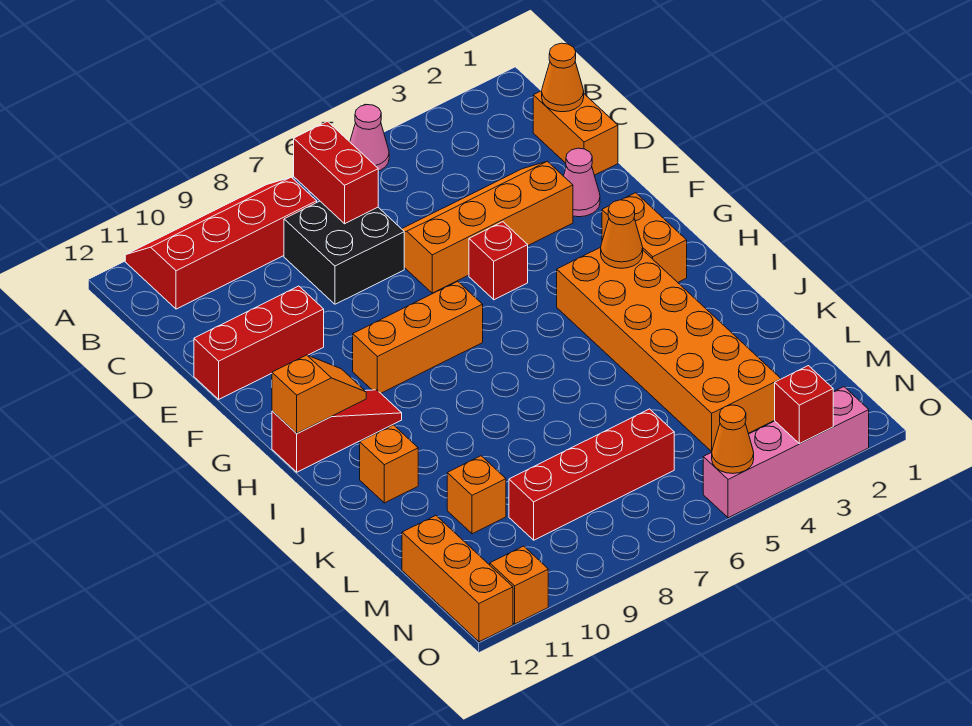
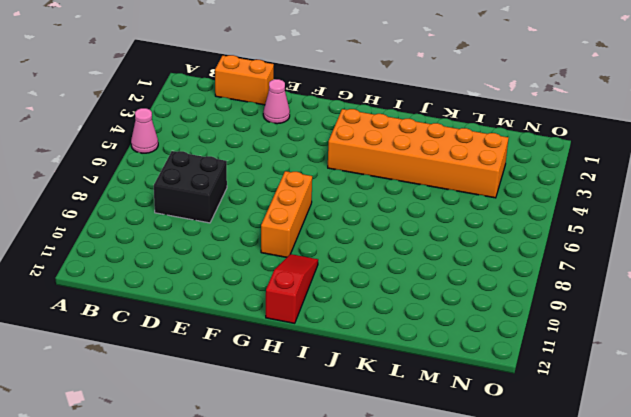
none -> red 2x4 slope [125,177,317,309]
none -> orange 2x4 slope [402,161,573,293]
none -> red 1x3 brick [194,286,324,399]

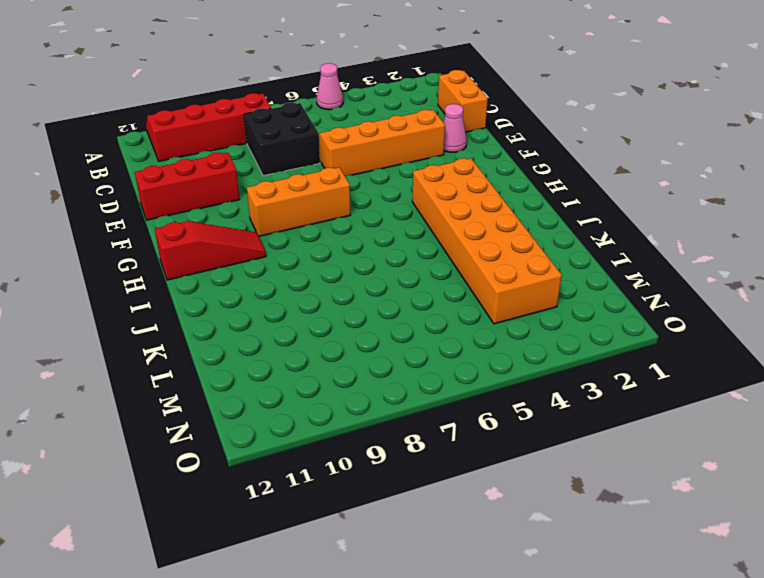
none -> red 1x1 brick [469,222,528,300]
none -> orange 1x2 brick [602,193,687,282]
none -> orange 1x1 brick [360,425,418,503]

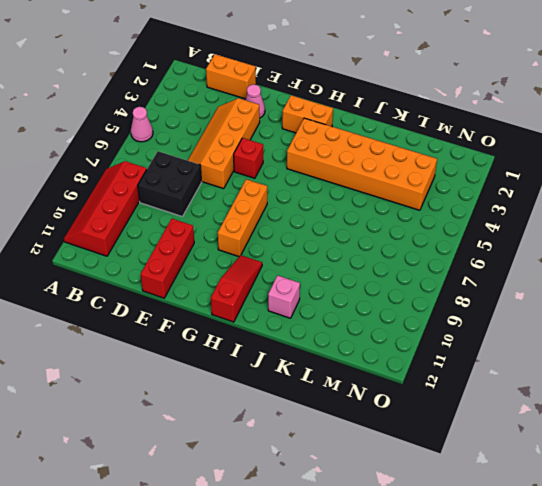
pink 1x1 brick [268,275,300,318] -> orange 1x1 brick [360,425,418,503]
none -> orange 1x1 brick [447,456,506,534]
none -> red 1x4 brick [509,409,674,540]
none -> orange 1x3 brick [402,516,513,642]

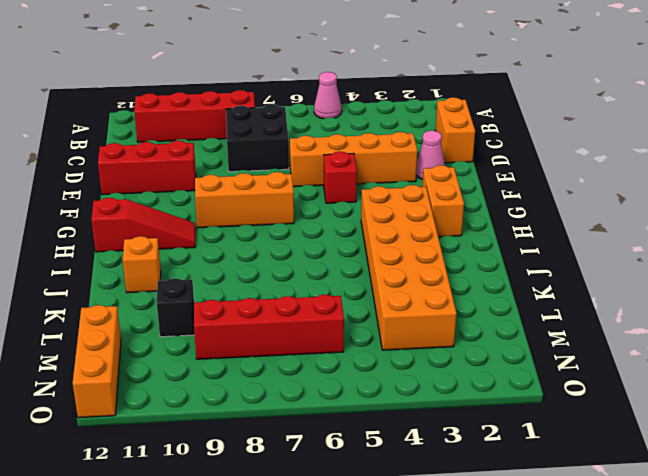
black 1x1 brick [157,278,195,337] -> orange 1x1 brick [447,456,506,534]
none -> pink 1x4 brick [703,387,869,518]
none -> orange 1x1 brick [490,546,548,624]
none -> red 1x2 brick [294,122,378,224]

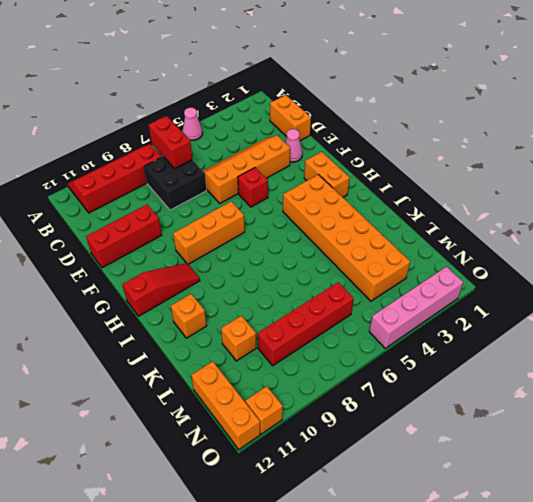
none -> orange 1x1 cone [542,43,584,112]
none -> orange 1x1 cone [601,200,643,268]
none -> orange 1x2 slope [272,355,366,433]

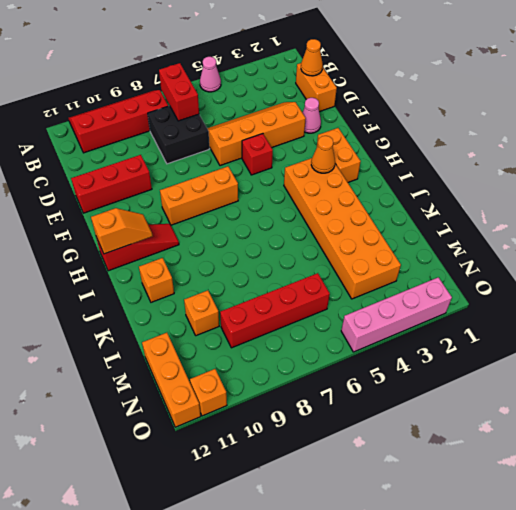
none -> red 1x1 brick [775,366,833,444]
none -> orange 1x1 cone [712,405,754,474]

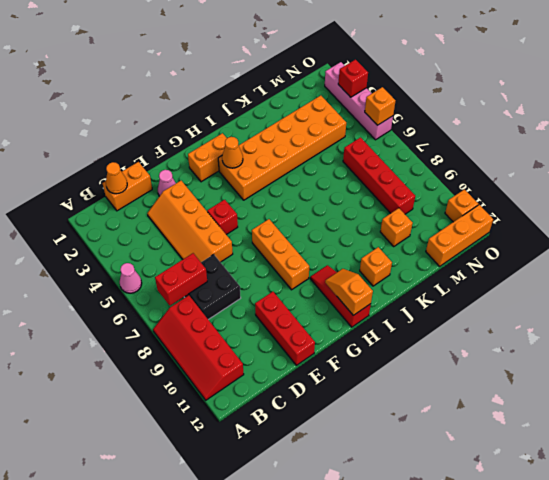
orange 1x1 brick [365,87,395,125] -> orange 1x1 cone [712,405,754,474]

